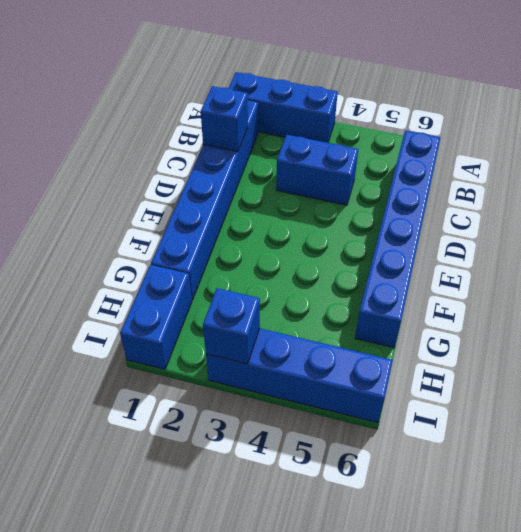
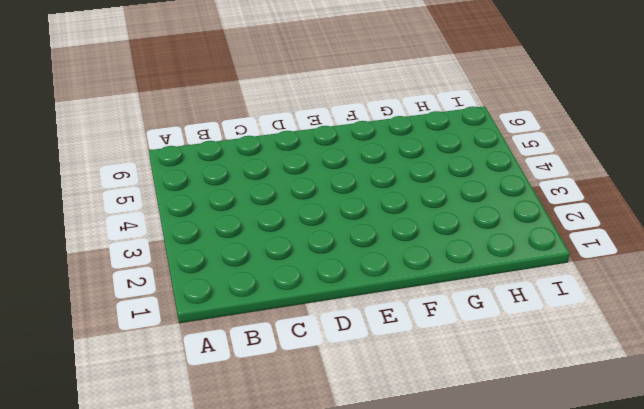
none -> blue 1x3 brick [229,72,338,143]
none -> blue 1x6 brick [151,100,258,300]

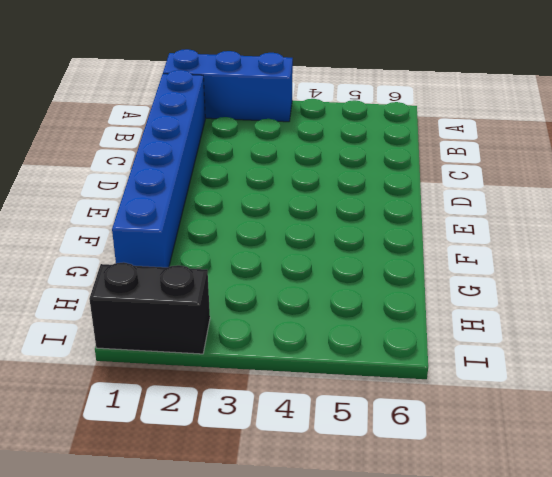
black 1x2 brick [89,262,210,354] -> blue 1x2 brick [120,265,192,369]
none -> blue 1x6 brick [355,130,441,348]
none -> blue 1x2 brick [276,135,358,205]

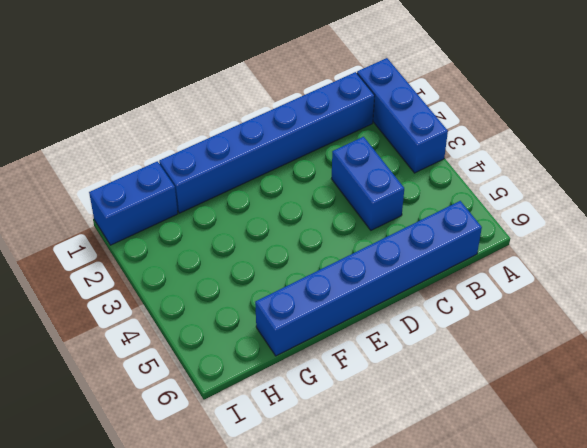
none -> blue 1x4 brick [206,328,393,423]
none -> blue 1x1 brick [201,86,248,152]

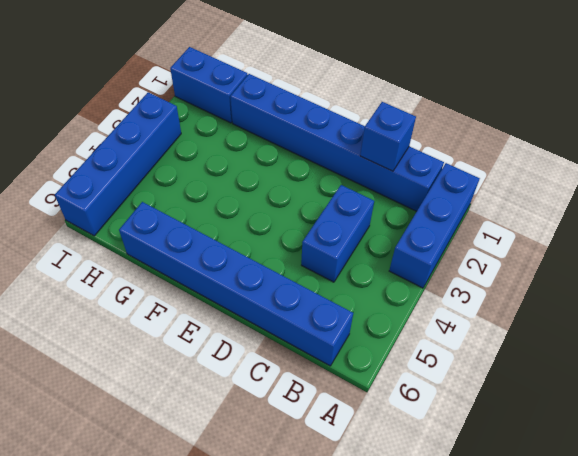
none -> blue 1x1 brick [203,288,260,364]

